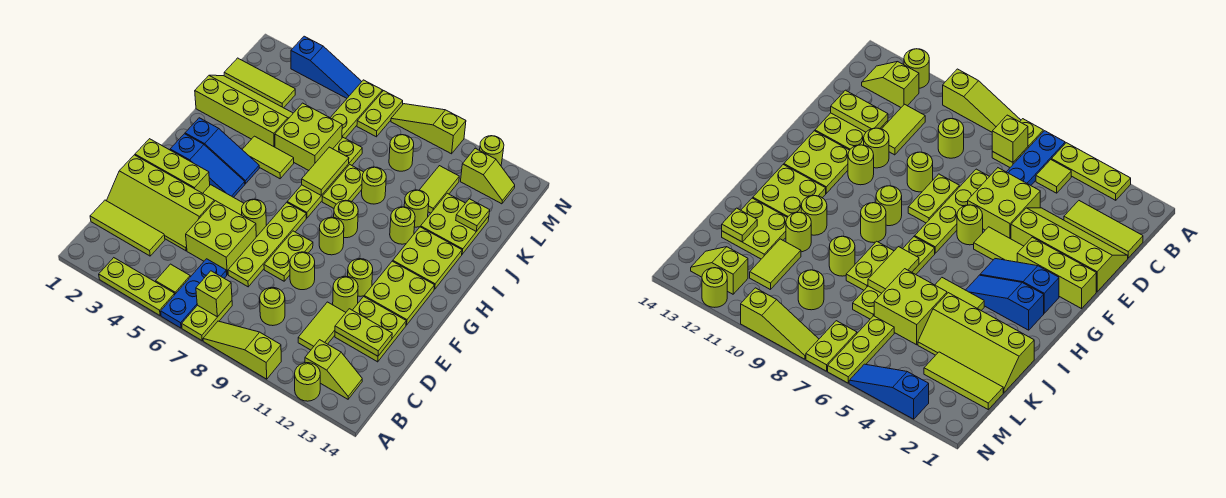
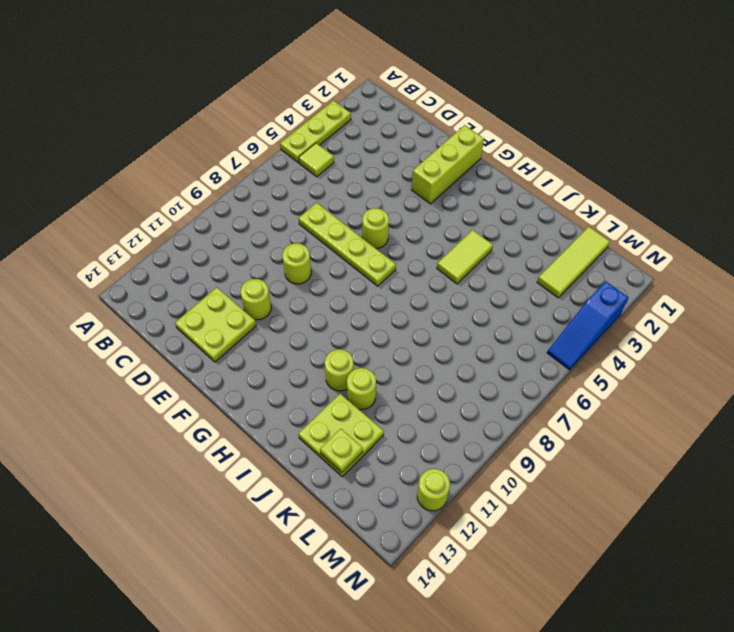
none -> blue 1x3 plate [161,259,227,328]
none -> lime 1x2 plate [182,301,232,341]
none -> lime 1x3 slope [203,321,281,379]
none -> lime 1x1 round brick [295,363,320,401]

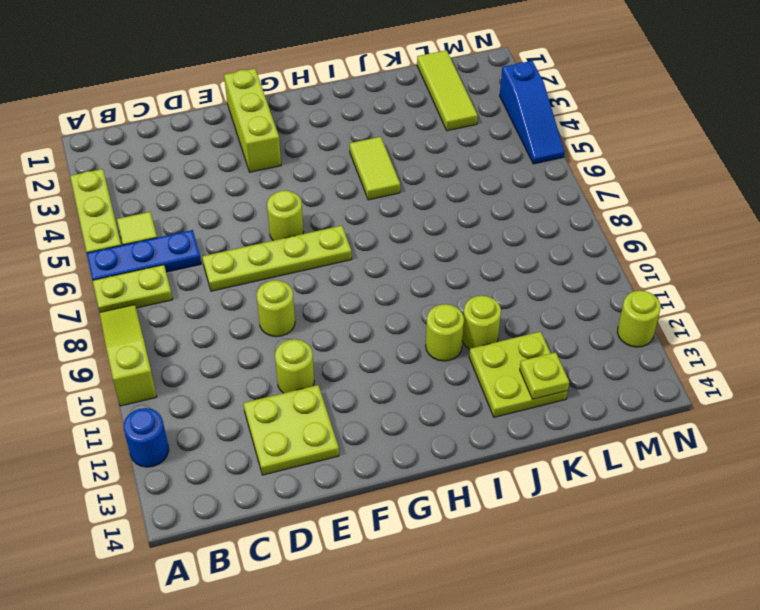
blue 1x1 round brick [124,408,169,467] -> lime 1x1 round brick [295,363,320,401]
none -> lime 1x2 slope [305,340,362,399]
none -> lime 1x3 tile [90,200,165,256]
none -> lime 1x1 round brick [260,288,285,326]
none -> lime 1x2 tile [298,302,346,350]

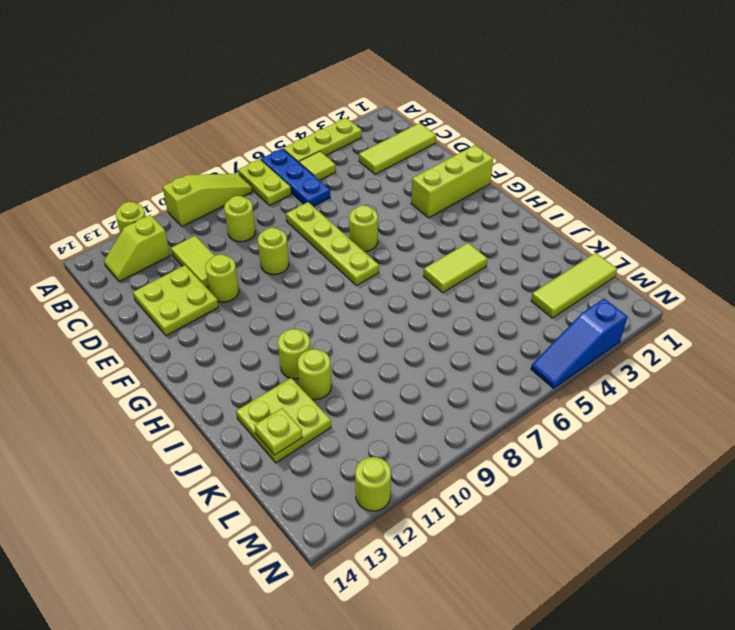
none -> lime 2x4 slope [107,155,214,251]
none -> lime 2x2 brick [186,201,256,274]
none -> lime 1x2 plate [264,231,313,281]
none -> lime 1x2 tile [203,185,244,215]

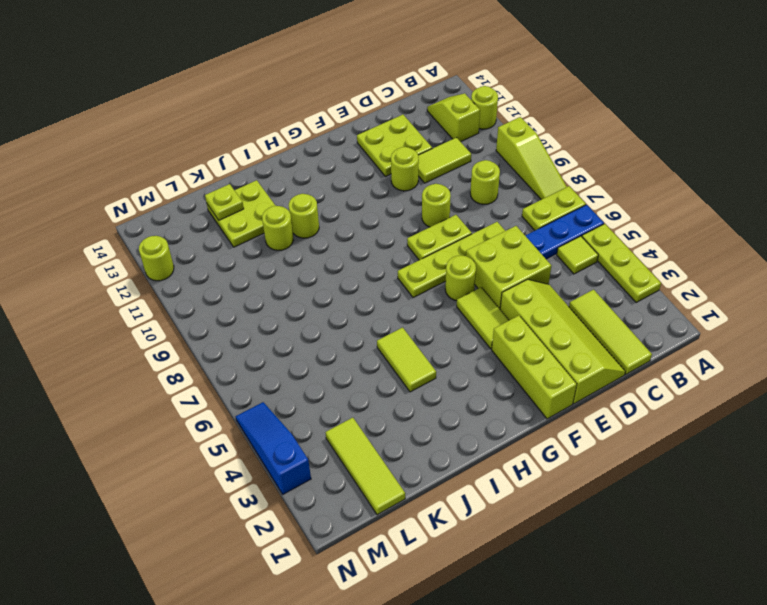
none -> lime 1x1 round brick [348,259,373,296]
none -> lime 2x2 plate [364,261,435,325]
none -> blue 1x3 slope [170,134,245,197]
none -> lime 1x1 round brick [319,217,344,255]

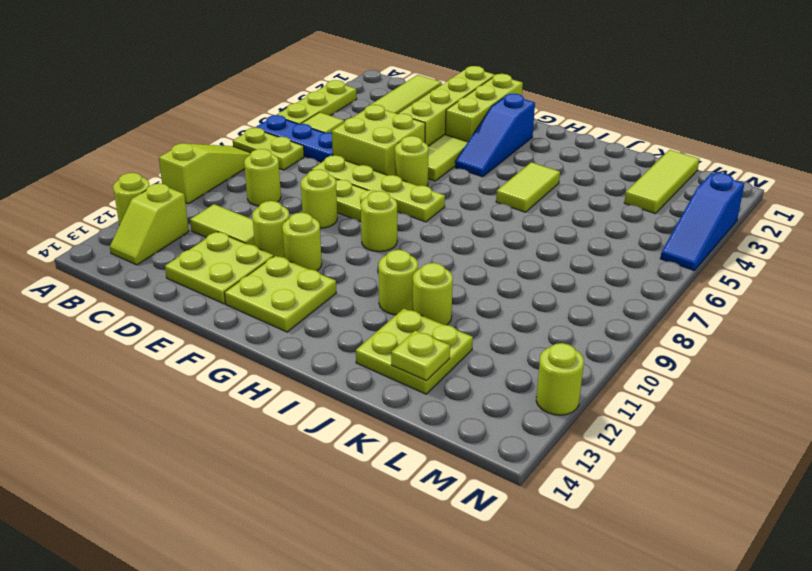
none -> blue 1x3 slope [185,118,259,184]
none -> lime 1x4 plate [287,138,362,218]
none -> lime 1x1 round brick [334,200,358,238]
none -> lime 2x2 plate [393,227,462,289]

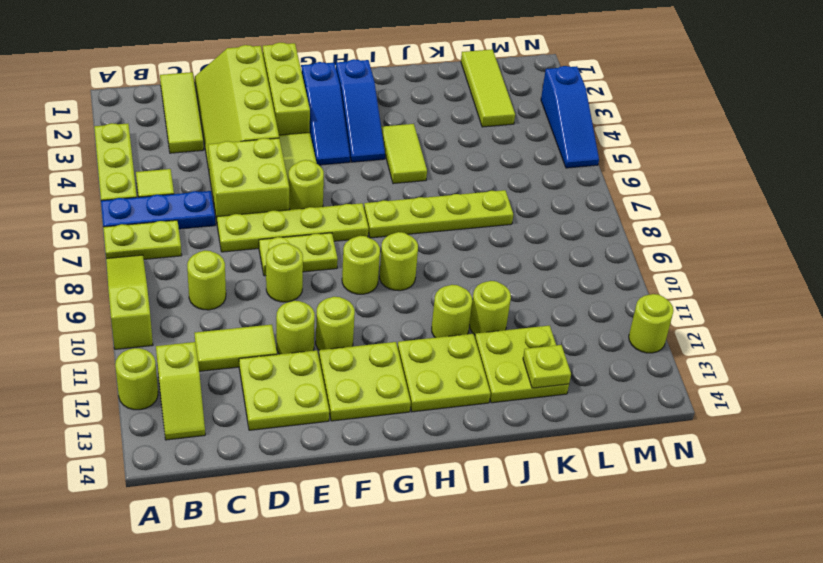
none -> lime 1x2 plate [322,165,364,208]
none -> lime 2x4 slope [195,75,293,147]
none -> lime 2x2 brick [275,103,342,170]
none -> lime 1x1 round brick [362,167,386,204]

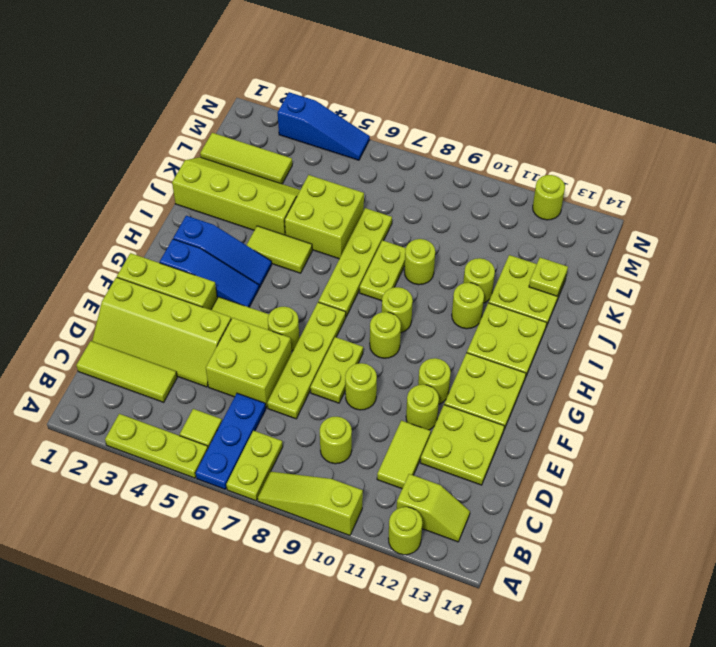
none -> lime 1x2 tile [420,166,459,213]
none -> lime 1x3 plate [330,80,383,138]
none -> lime 1x1 round brick [389,135,414,171]
none -> lime 1x2 plate [357,91,403,137]

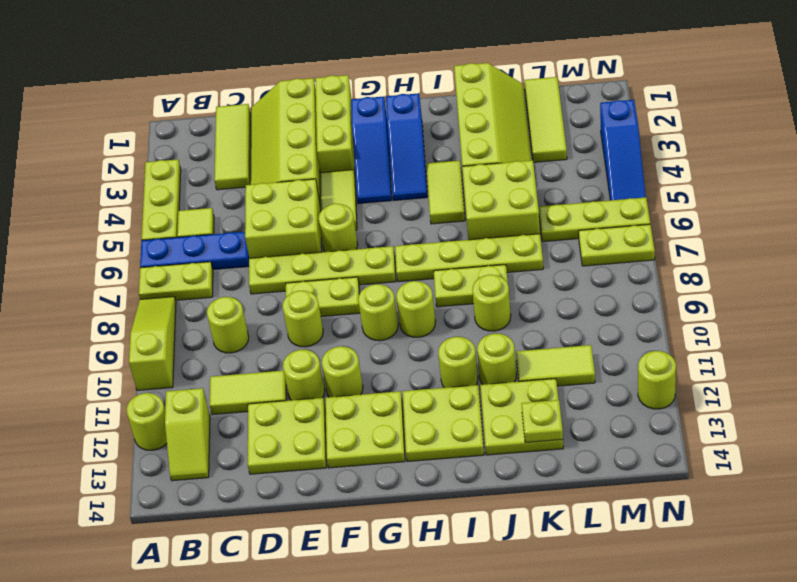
none -> lime 1x1 round brick [389,135,414,171]
none -> lime 1x2 slope [461,148,515,204]
none -> lime 1x3 slope [391,104,466,154]
none -> lime 1x1 brick [196,271,232,317]

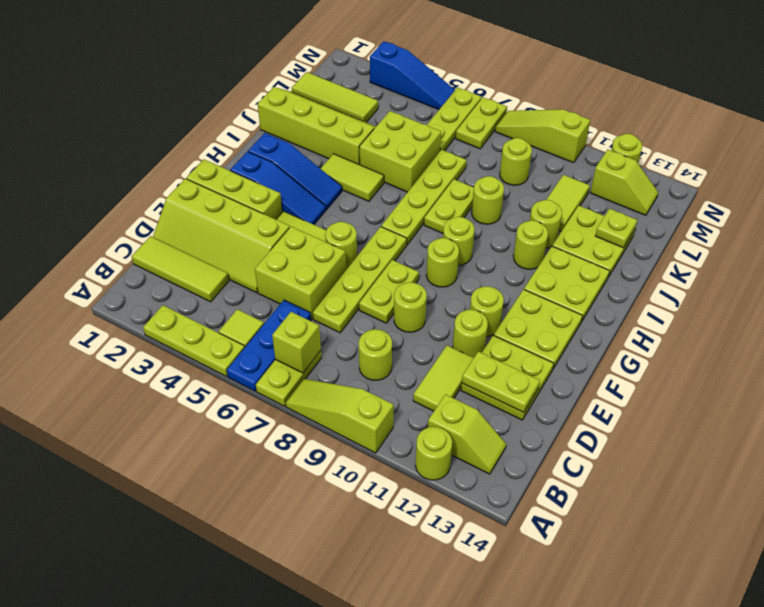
none -> lime 1x2 tile [302,147,349,195]

